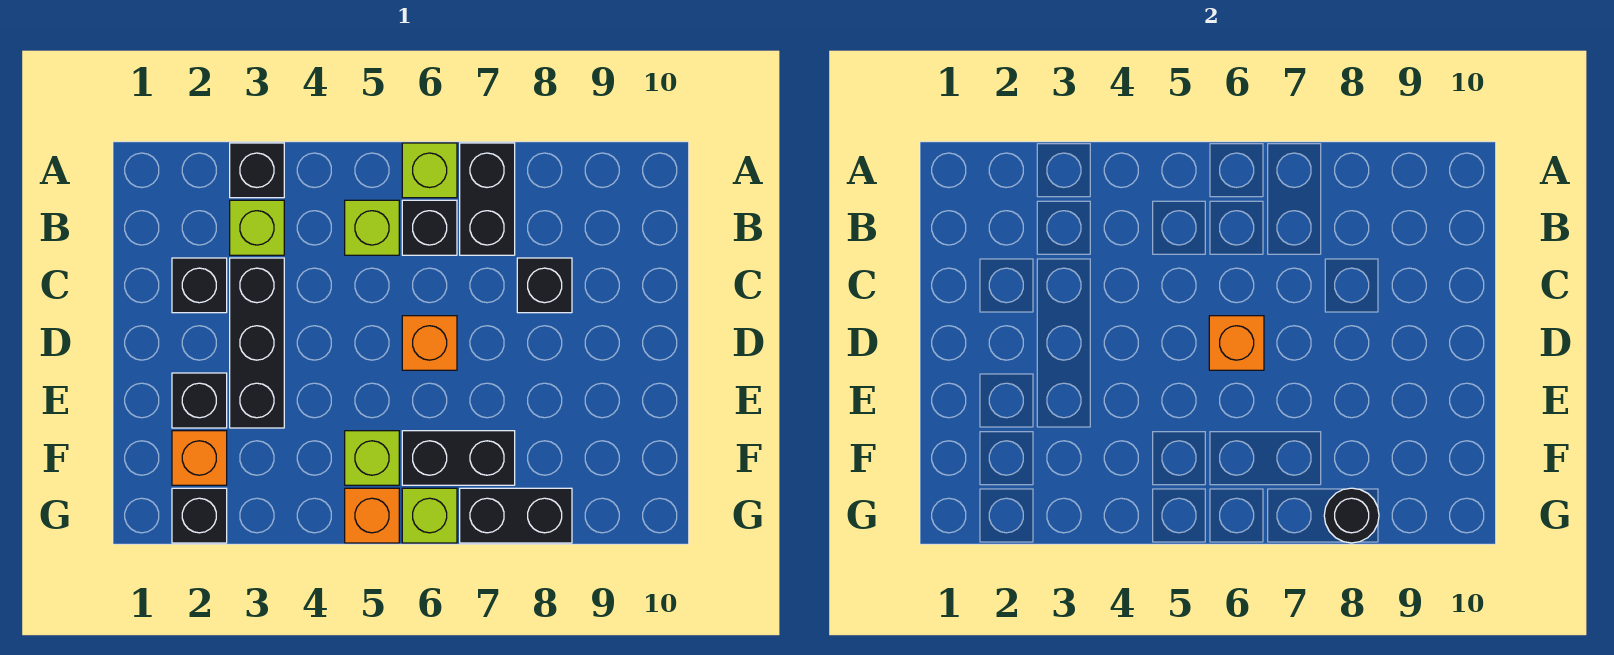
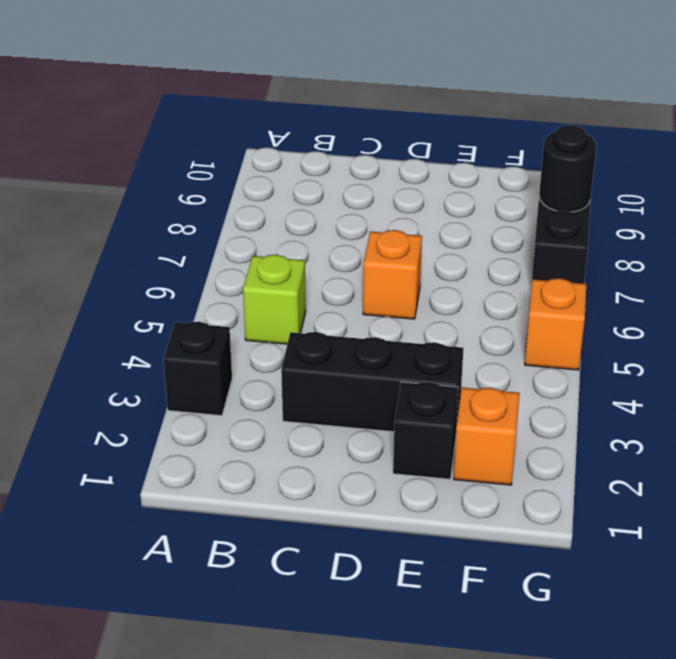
none -> lime 1x1 brick [402,143,457,198]
none -> black 1x2 brick [460,143,515,255]
none -> lime 1x1 brick [230,200,284,255]

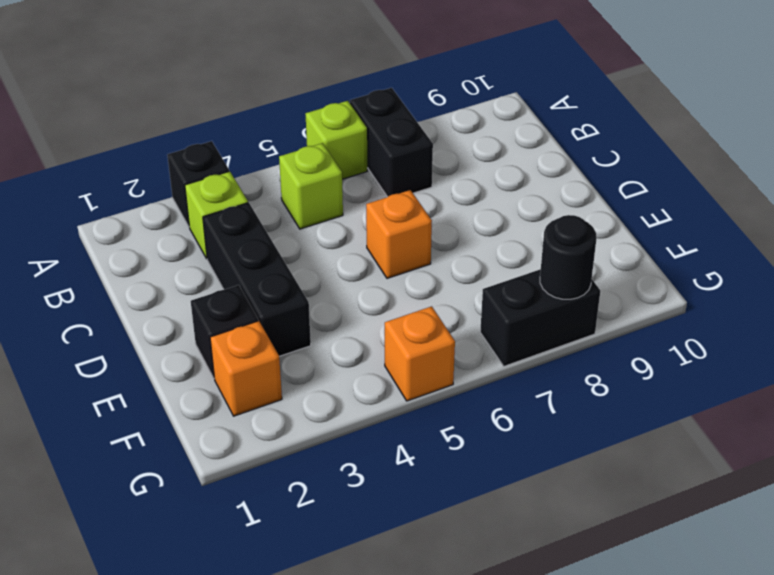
none -> black 1x1 brick [402,200,457,255]
none -> black 1x1 brick [172,258,227,313]
none -> black 1x1 brick [517,258,572,313]

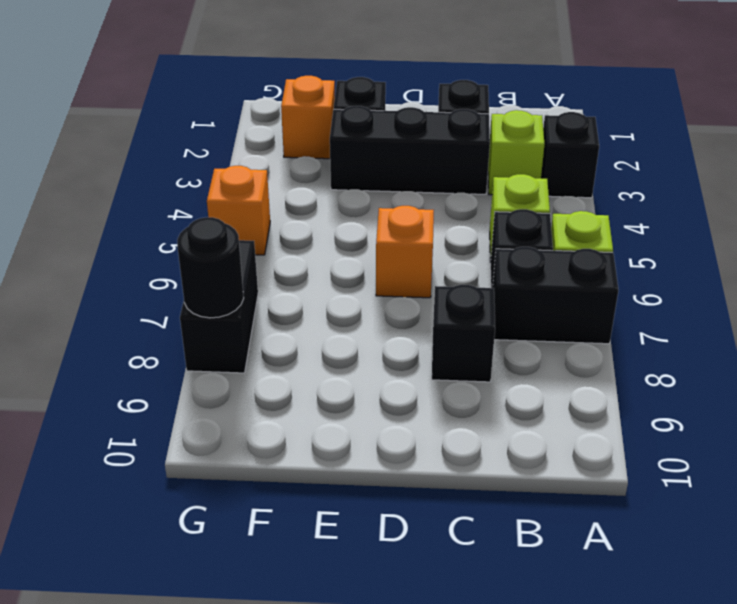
none -> lime 1x1 brick [345,431,399,485]
none -> black 1x2 brick [402,431,515,485]
none -> black 1x1 brick [172,488,227,543]

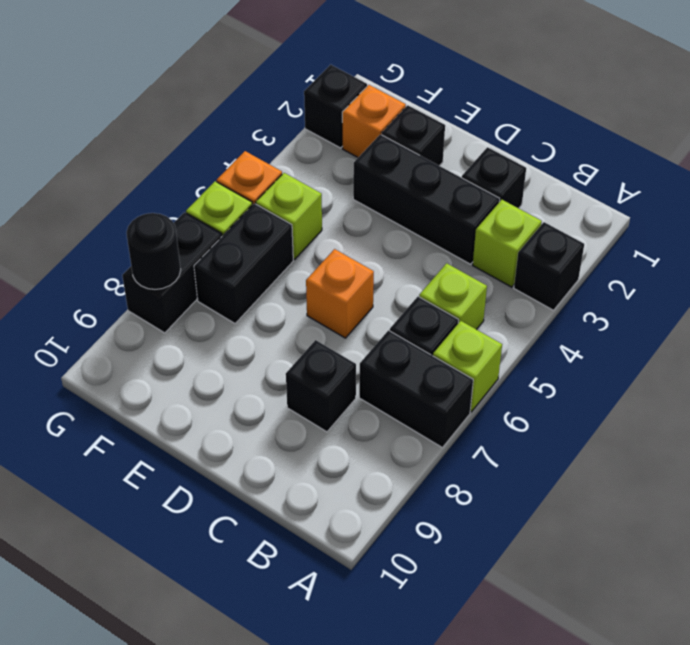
none -> orange 1x1 brick [1209,316,1264,370]

